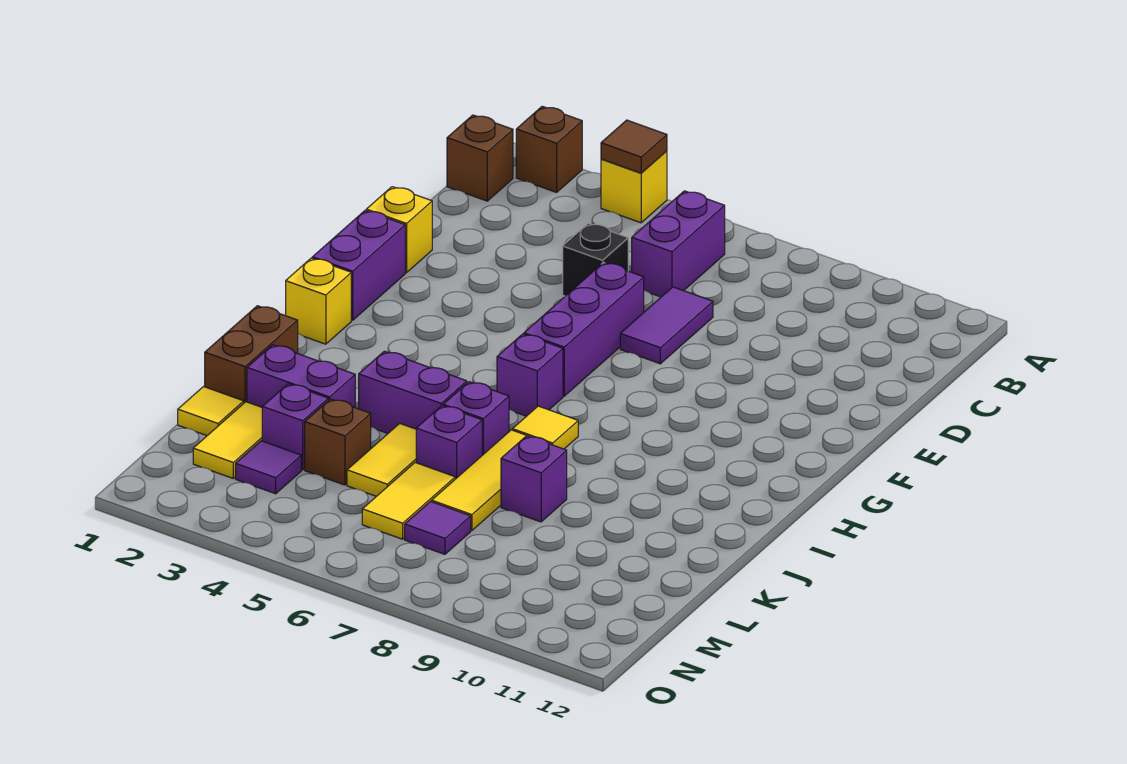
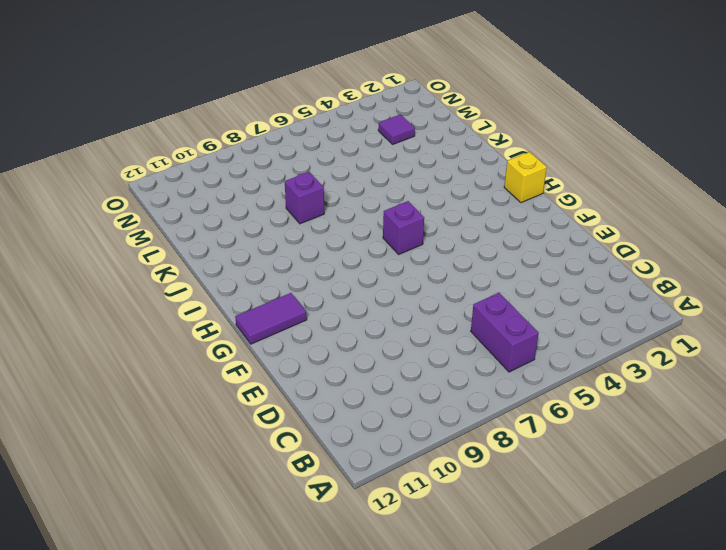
purple 1x2 tile [235,293,307,344] -> purple 1x2 tile turned to [620,287,713,364]
none -> brown 1x1 brick [516,106,582,192]
none -> yellow 1x1 brick [601,151,667,223]
none -> brown 1x1 brick [447,115,513,201]

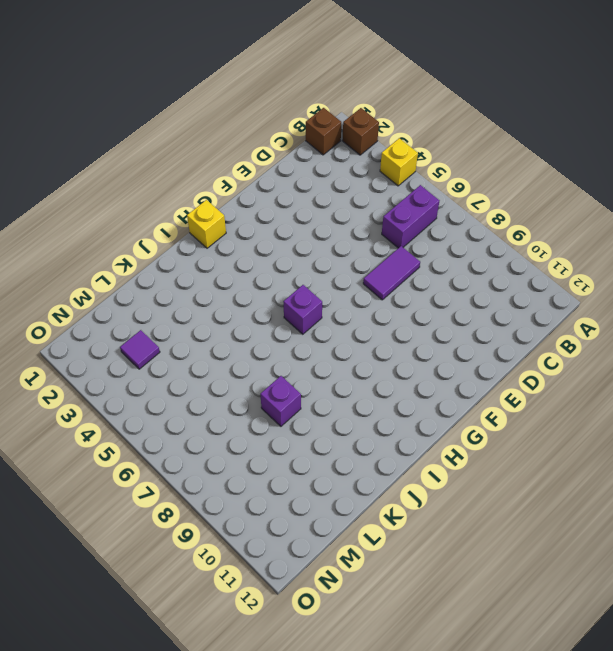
none -> black 1x1 brick [563,223,628,296]
none -> yellow 1x1 brick [366,187,432,273]
none -> purple 1x3 brick [524,262,644,396]

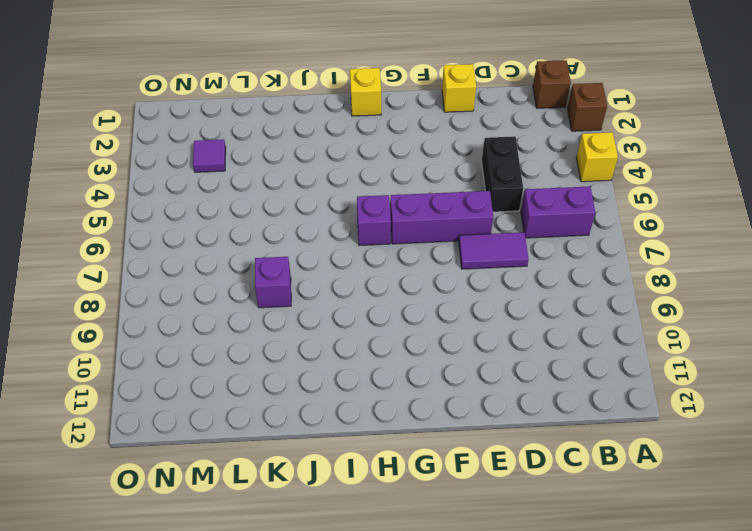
black 1x2 brick [482,136,523,212] -> black 1x1 brick [563,223,628,296]
none -> purple 1x2 brick [312,210,405,320]
none -> yellow 1x1 tile [512,406,578,449]
none -> brown 1x2 brick [205,306,298,403]

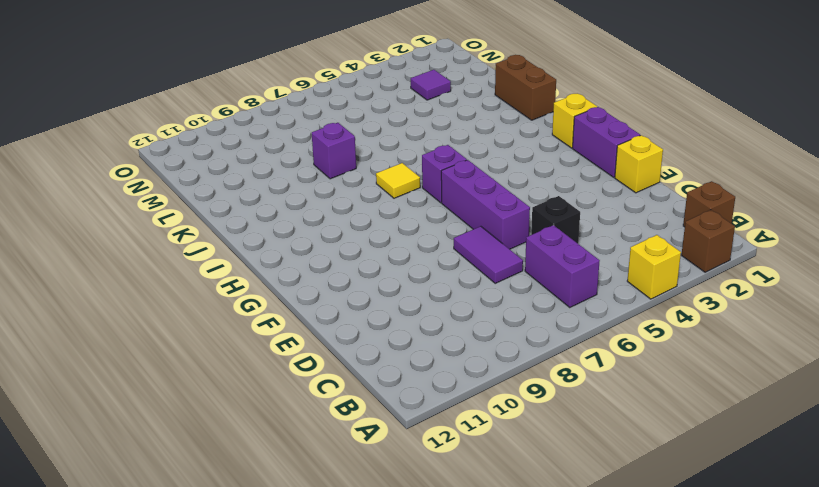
none -> purple 1x2 brick [359,351,467,433]
none -> purple 1x1 brick [443,382,509,455]
none -> yellow 1x3 tile [432,430,527,531]

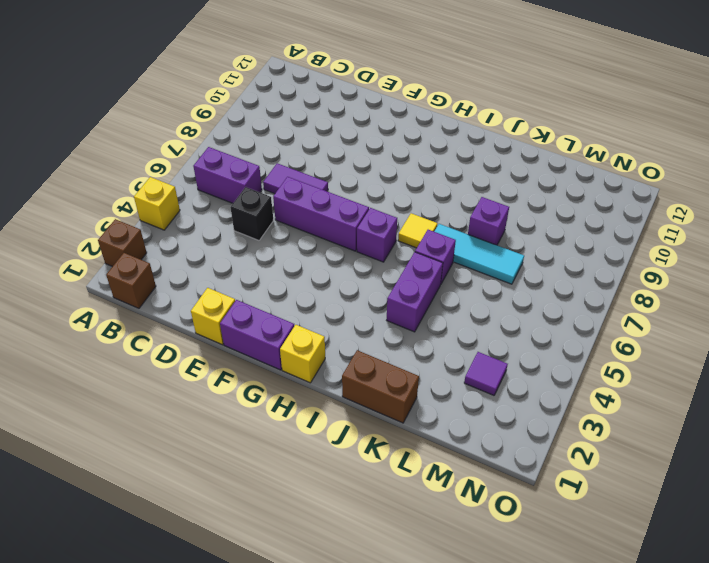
cyan 1x3 tile [434,224,524,284] -> yellow 1x3 tile [432,430,527,531]
none -> purple 1x2 brick [247,345,355,408]
none -> yellow 1x2 tile [347,423,416,496]
none -> purple 1x1 brick [416,406,482,479]

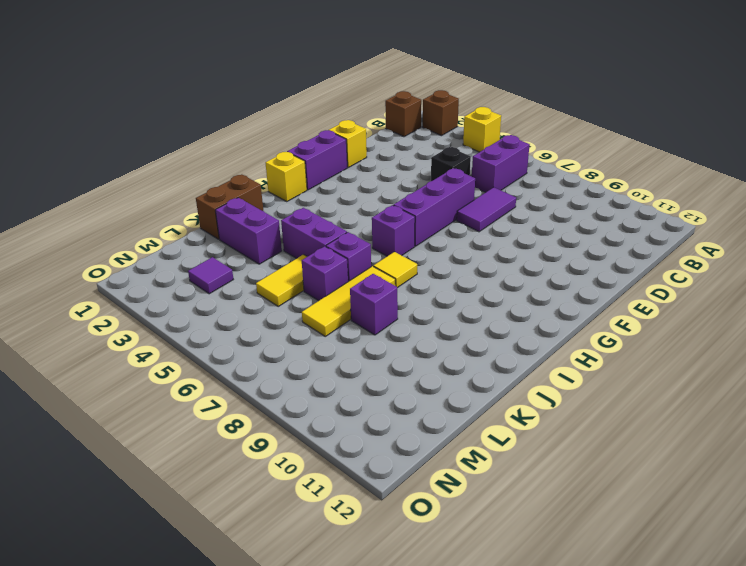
none -> yellow 1x1 tile [178,387,244,436]
none -> yellow 1x2 tile [193,402,262,478]
none -> purple 1x1 brick [262,384,328,470]

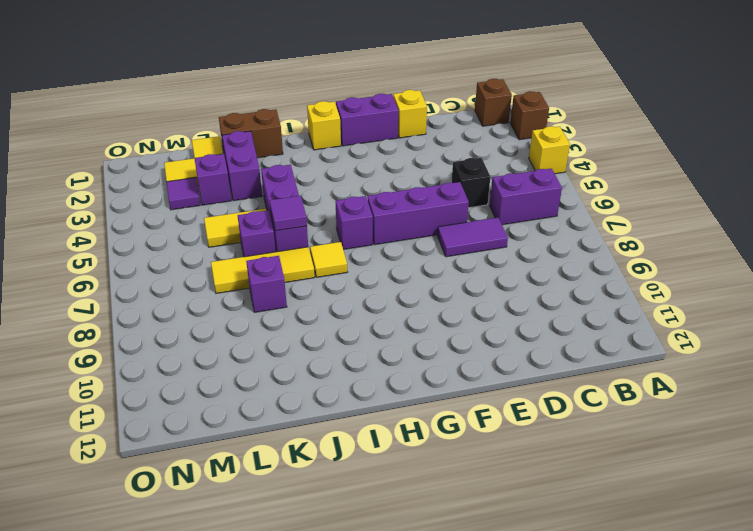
purple 1x1 tile [270,196,307,231] -> purple 1x1 tile moved to [405,502,471,554]
none -> brown 1x1 brick [305,399,371,485]
none -> yellow 1x2 tile [362,463,455,539]
none -> brown 1x1 tile [601,120,667,173]

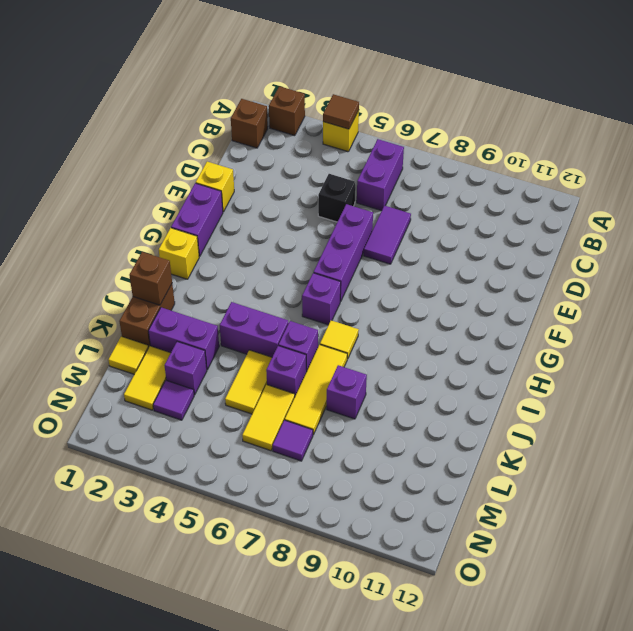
brown 1x1 brick [129,252,172,305] -> brown 1x1 brick moved to [305,399,371,485]

